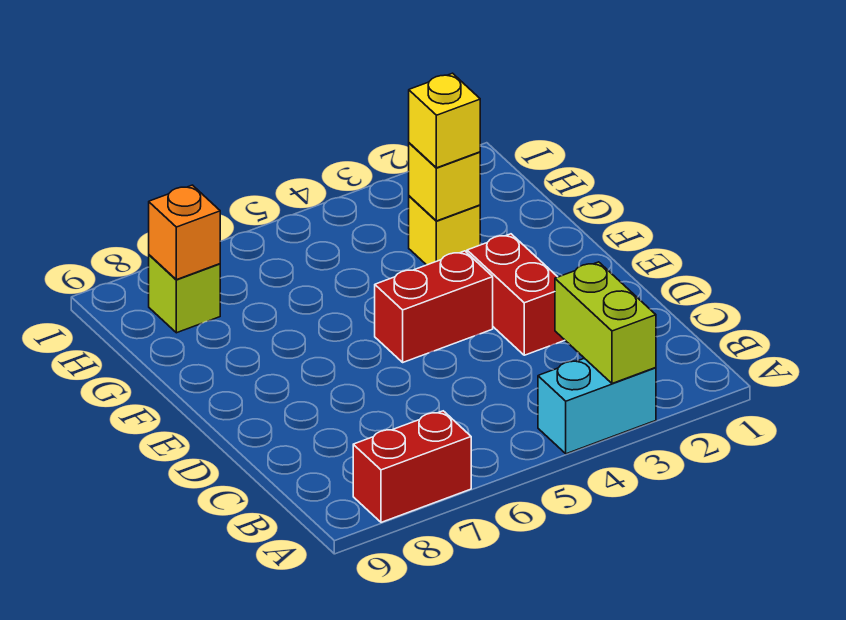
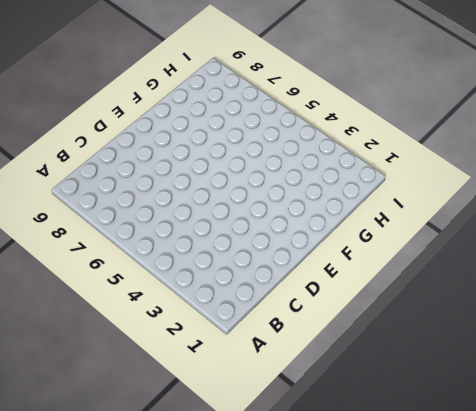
none -> cyan 1x2 brick [538,358,656,454]
none -> red 1x2 brick [353,411,471,522]

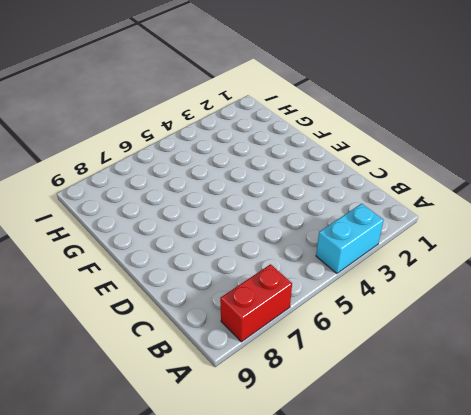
none -> red 1x2 brick [467,234,565,355]
none -> red 1x2 brick [375,251,493,362]

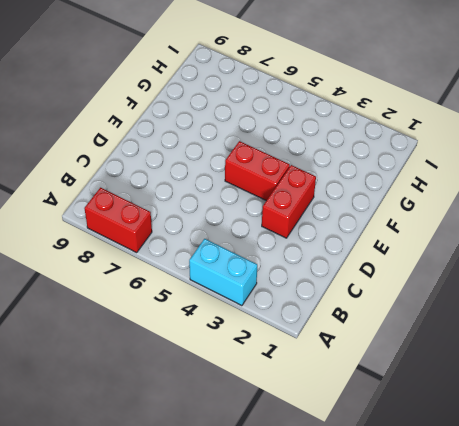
none -> yellow 1x1 brick [409,196,480,265]
none -> lime 1x1 brick [149,255,220,333]

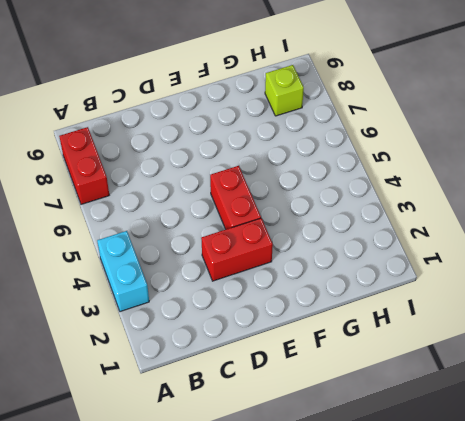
none -> yellow 1x1 brick [409,196,480,265]
none -> lime 1x2 brick [555,262,656,383]

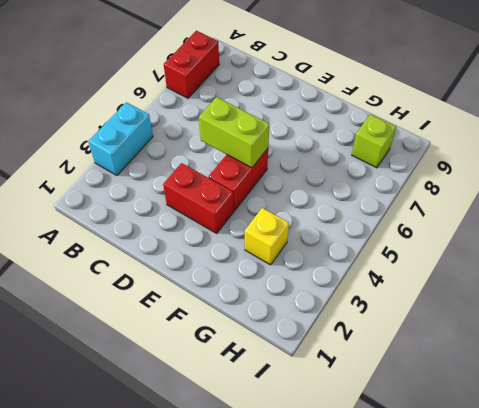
lime 1x2 brick [199,97,269,168] -> lime 1x2 brick moved to [555,262,656,383]
none -> yellow 1x1 brick [409,143,480,221]
none -> orange 1x1 brick [149,185,220,280]

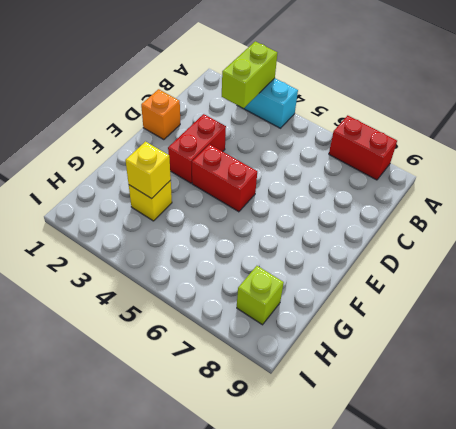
orange 1x1 brick [141,89,180,140] -> orange 1x1 brick moved to [149,185,220,280]
none -> yellow 1x1 brick [409,73,480,168]

